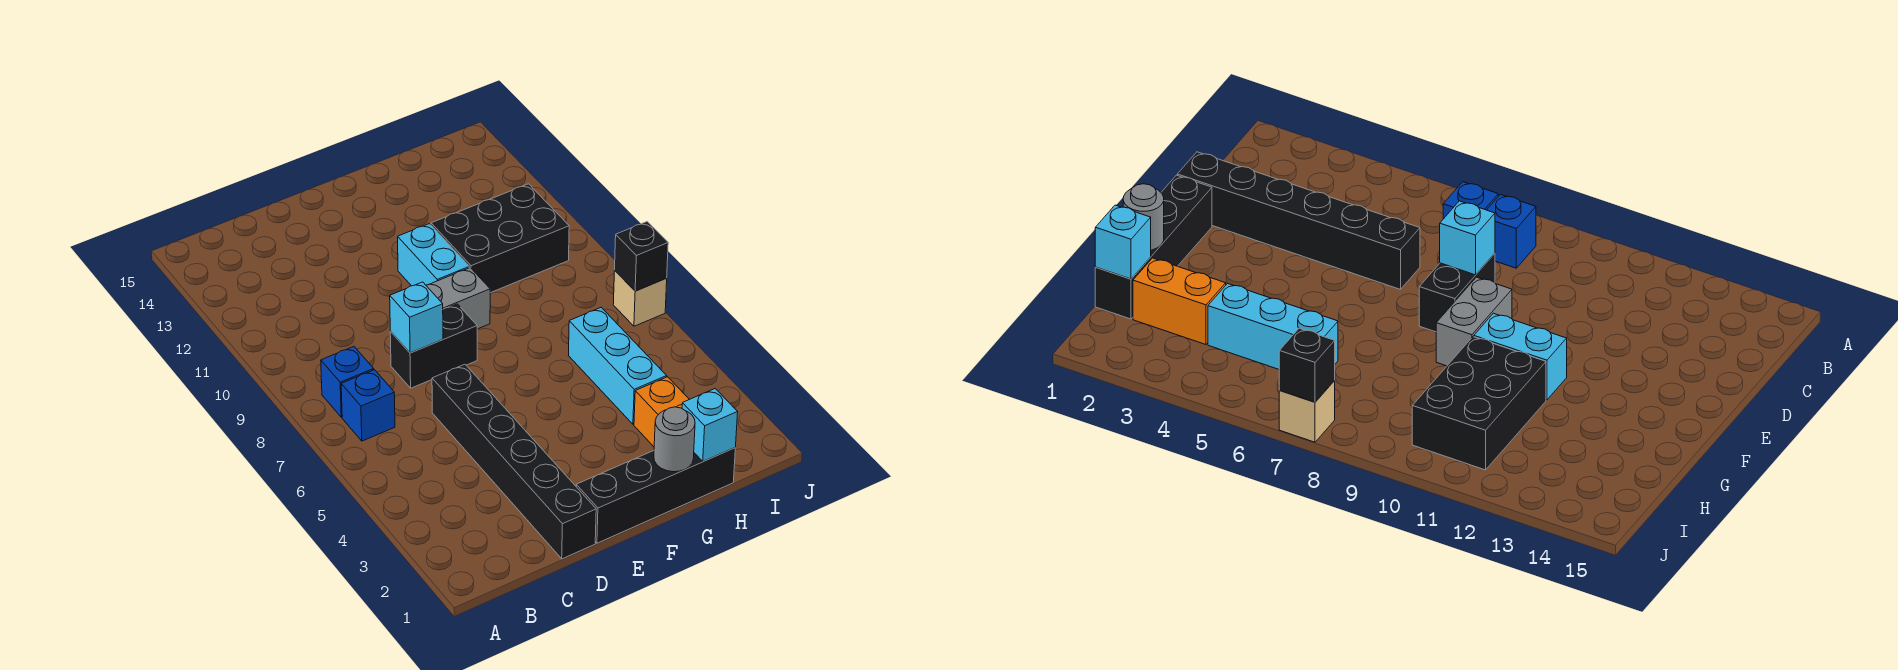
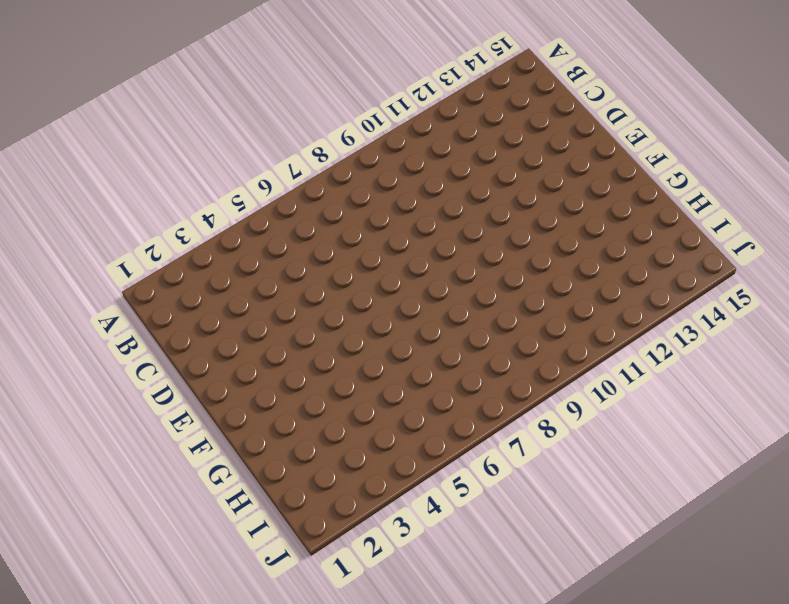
none -> blue 1x1 brick [341,370,395,441]
none -> blue 1x1 brick [321,347,374,417]
none -> black 1x6 brick [432,364,596,559]

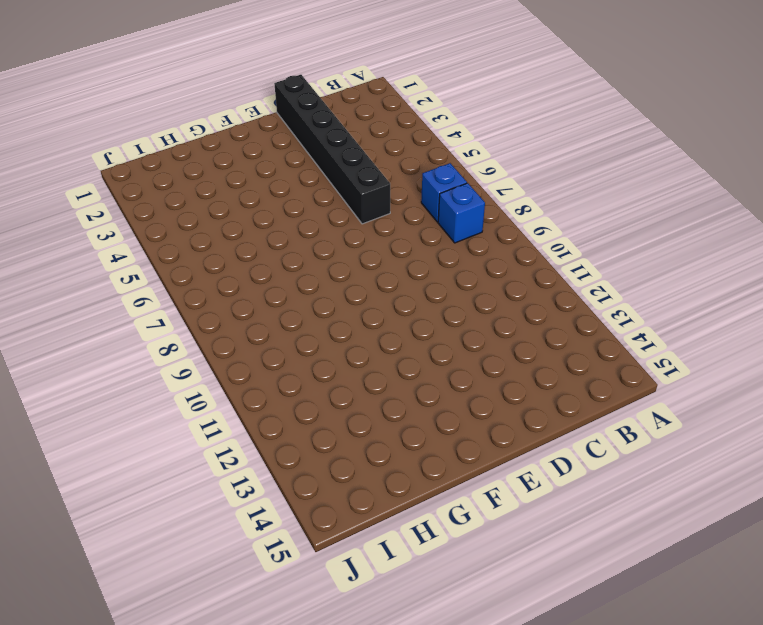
none -> black 1x2 brick [390,304,477,388]
none -> black 1x4 brick [576,448,735,543]
none -> grey 1x2 brick [426,268,490,329]

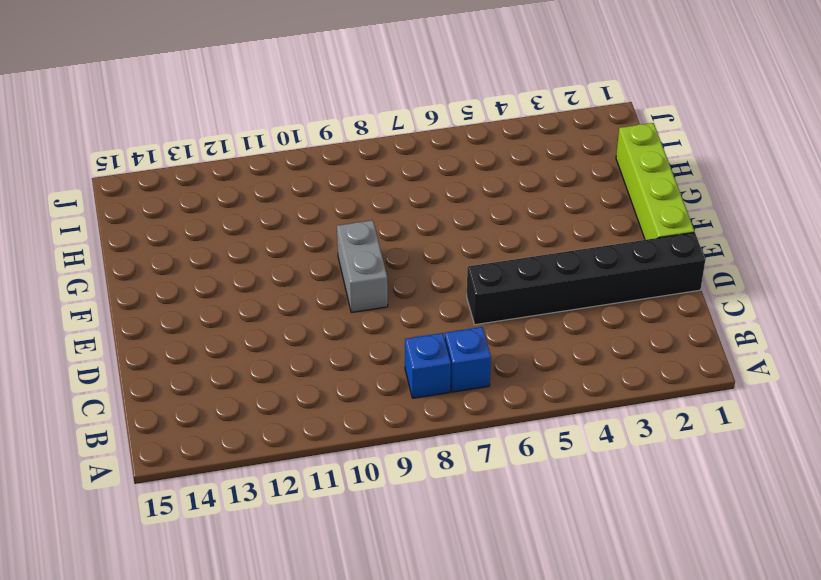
lime 1x4 brick [616,123,694,240] -> black 1x4 brick [576,448,735,543]
none -> black 1x2 brick [390,304,477,388]
none -> cyan 1x2 brick [398,224,469,286]
none -> black 2x3 brick [431,184,569,293]

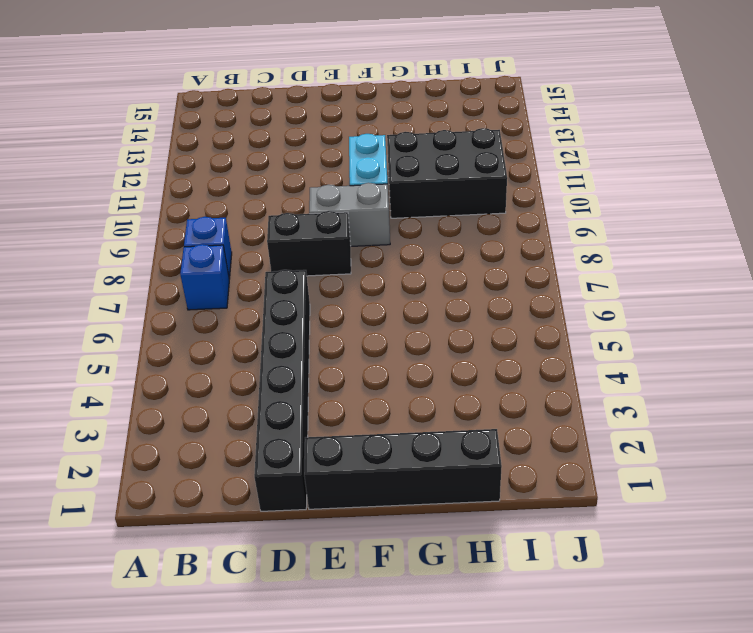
none -> orange 1x2 brick [634,377,689,447]
none -> cyan 1x3 brick [569,308,667,424]
none -> tan 1x1 brick [613,271,667,326]

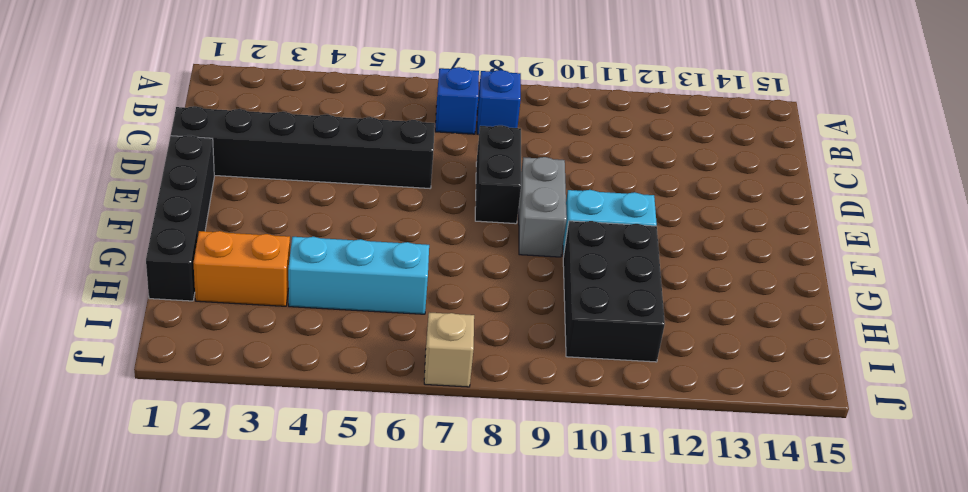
none -> cyan 1x1 brick [390,282,443,353]
none -> grey 1x1 round brick [654,407,695,472]
none -> cyan 1x1 brick [682,389,738,462]

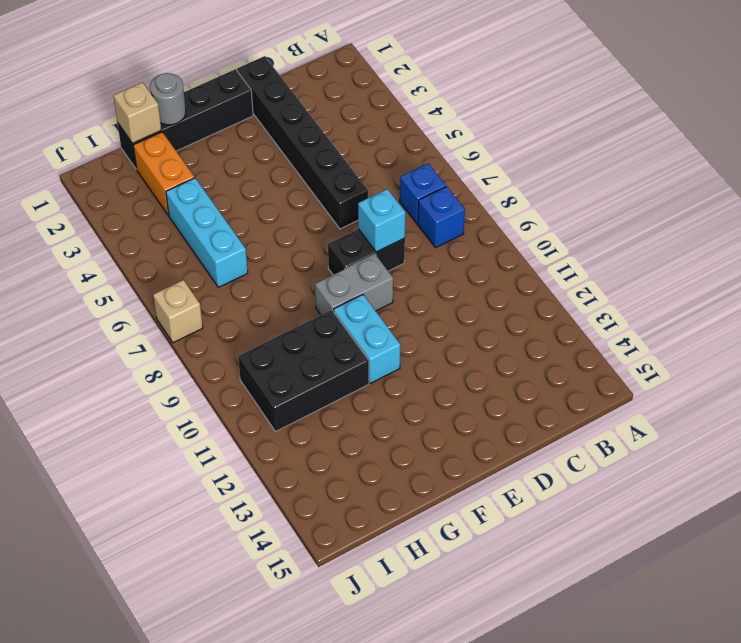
tan 1x1 brick [113,82,161,143] -> cyan 1x1 brick [682,389,738,462]
none -> black 1x1 brick [615,222,668,291]

